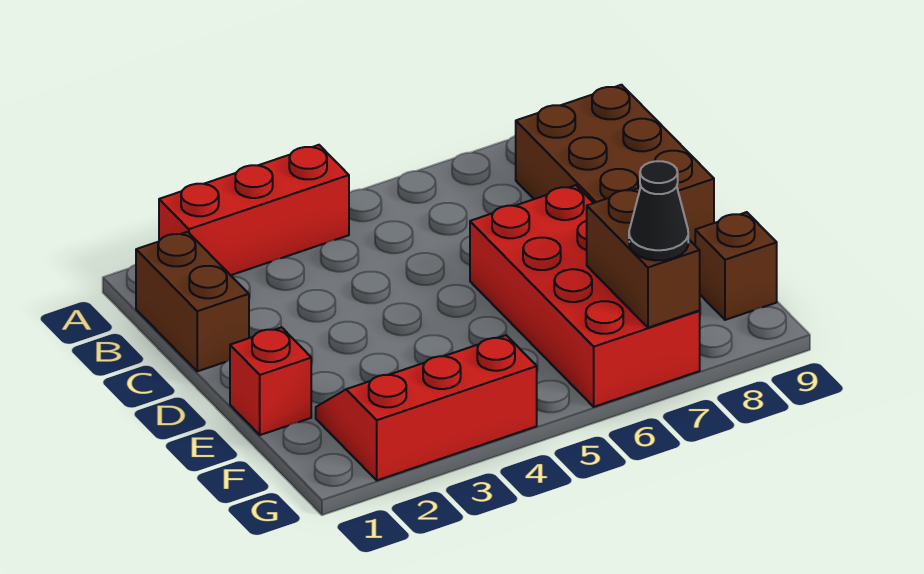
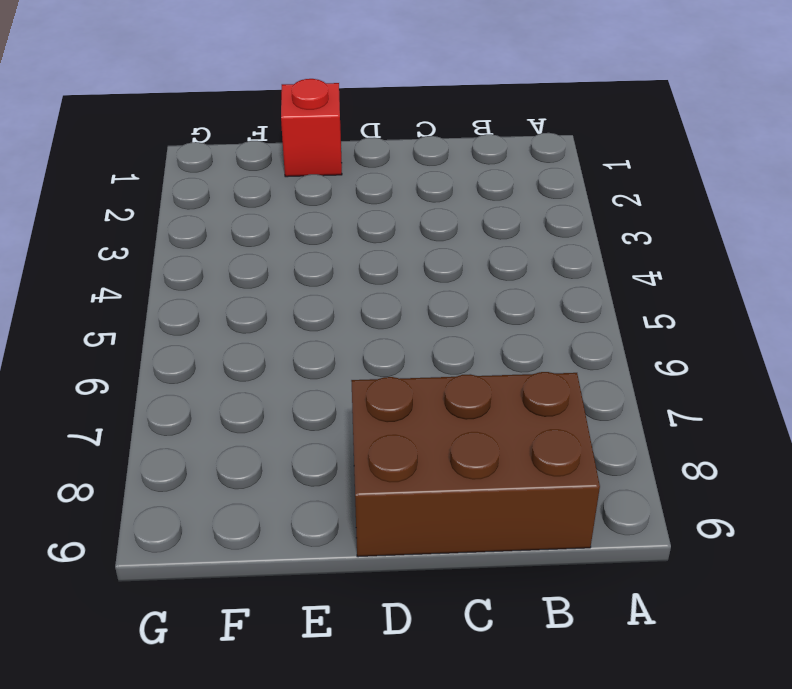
none -> red 1x3 brick [159,145,349,275]
none -> brown 1x2 brick [136,232,249,371]

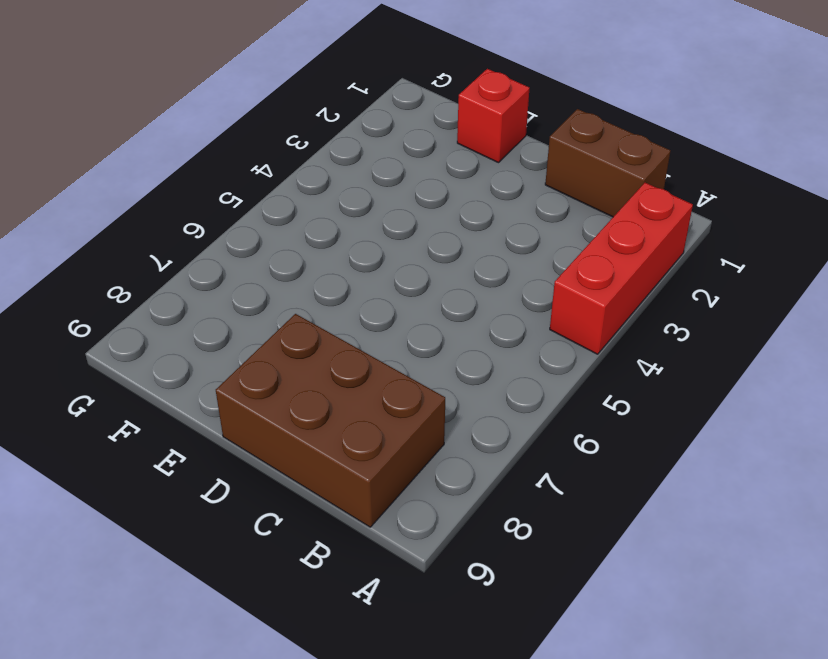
none -> red 2x4 brick [470,185,700,407]
none -> red 2x3 slope [316,335,537,480]

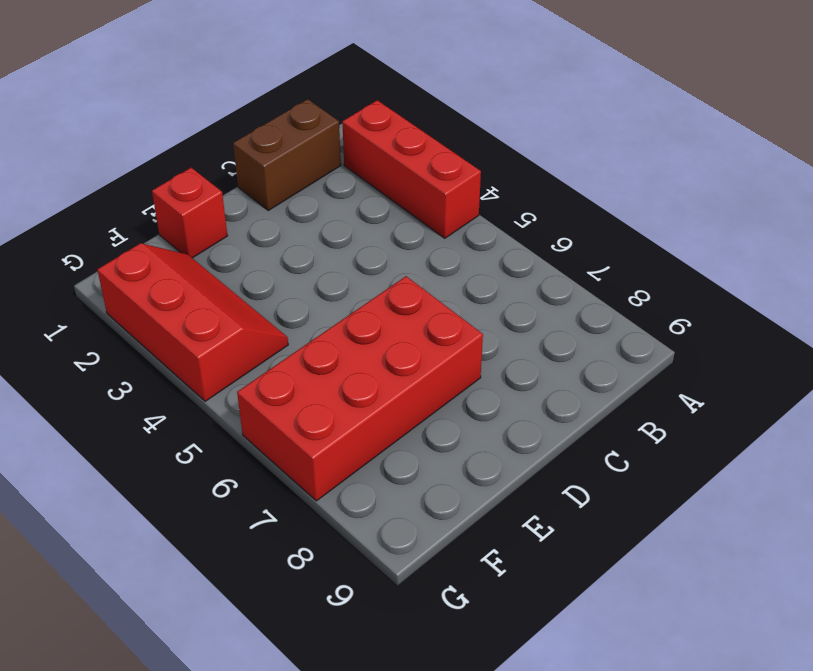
none -> brown 2x3 brick [516,85,714,245]
none -> brown 1x1 brick [695,212,777,320]

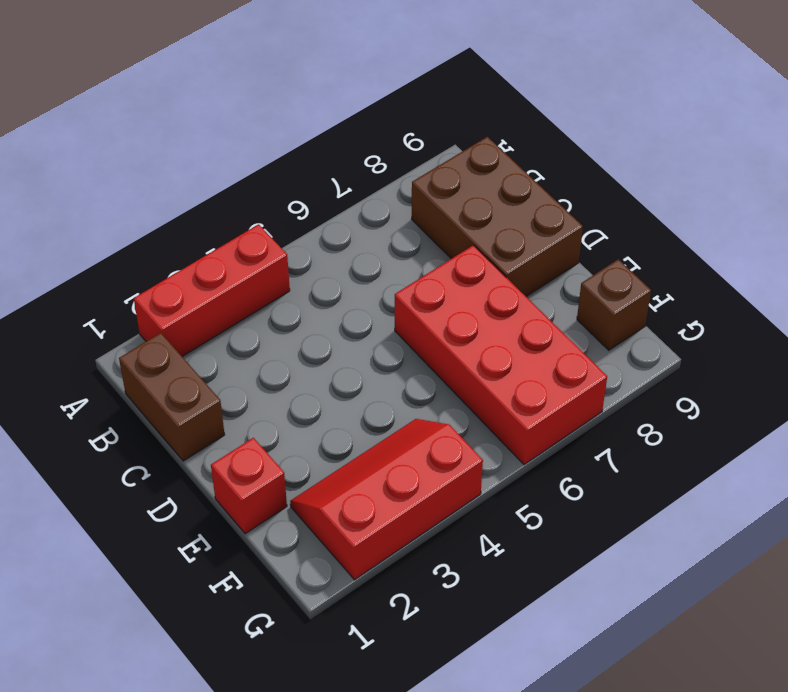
none -> brown 1x2 brick [587,188,700,328]
none -> black 1x1 cone [629,161,688,260]

